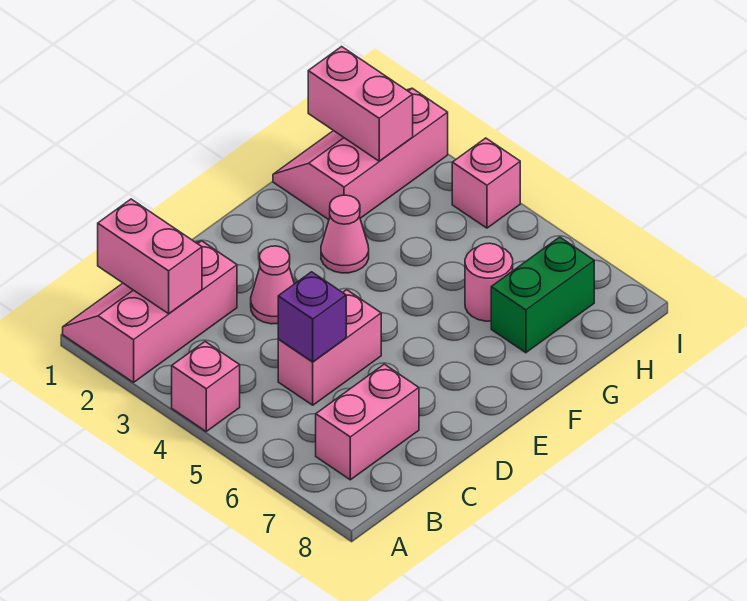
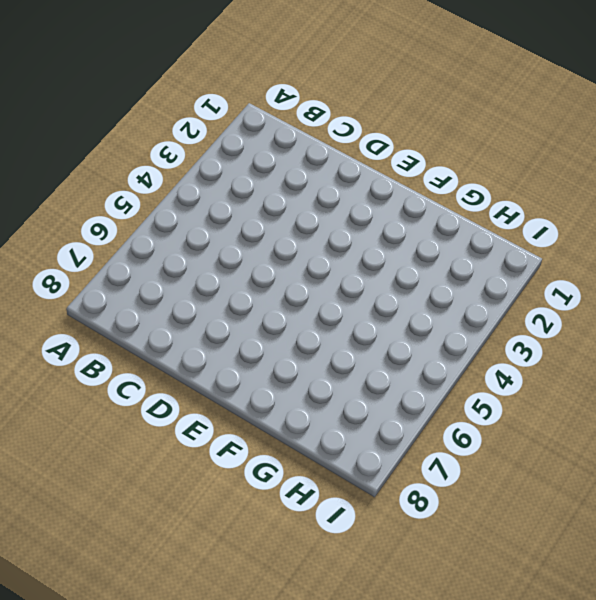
none -> pink 2x3 slope [63,241,237,382]
none -> pink 1x1 brick [172,342,240,431]
none -> pink 1x2 brick [316,364,419,480]

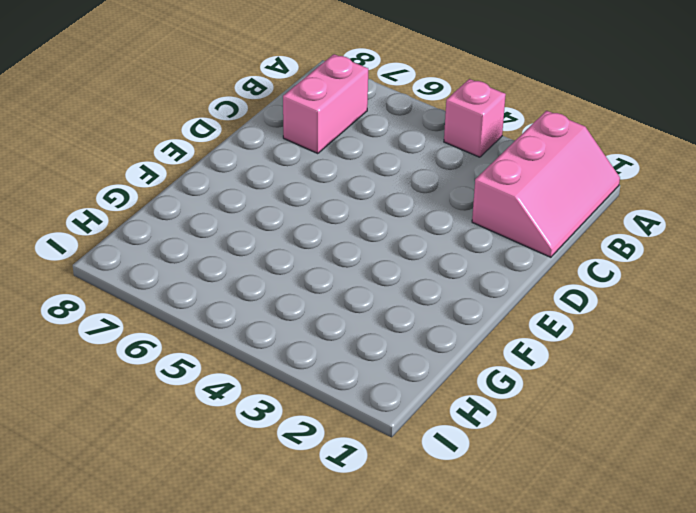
none -> pink 1x2 brick [278,290,381,405]
none -> pink 1x1 cone [251,246,294,324]
none -> pink 1x1 cone [321,195,369,273]

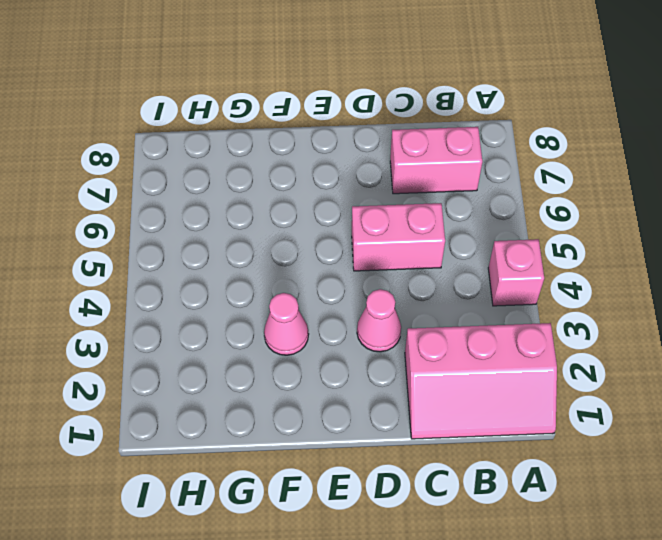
none -> pink 2x3 slope [273,88,448,220]
none -> pink 1x1 round brick [465,243,513,321]
none -> green 1x2 brick [491,237,594,353]

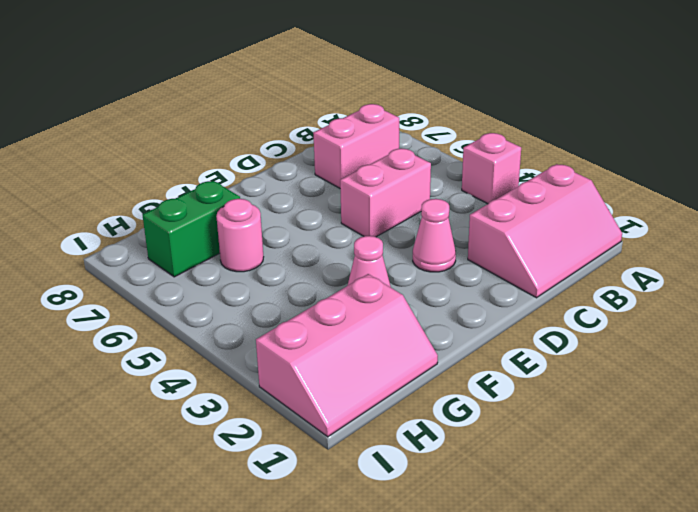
none -> pink 1x1 brick [452,138,520,228]
none -> pink 1x2 brick [98,199,202,314]
none -> purple 1x1 brick [278,272,346,362]

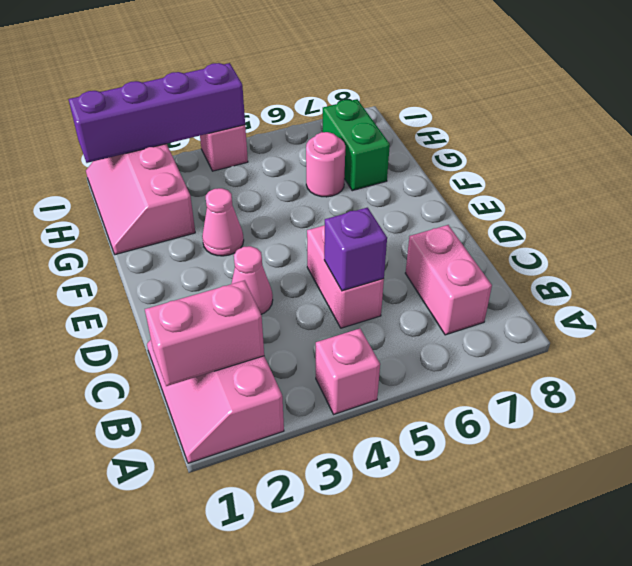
purple 1x4 brick [69,63,245,163] -> none
none -> pink 1x2 brick [308,47,413,161]

